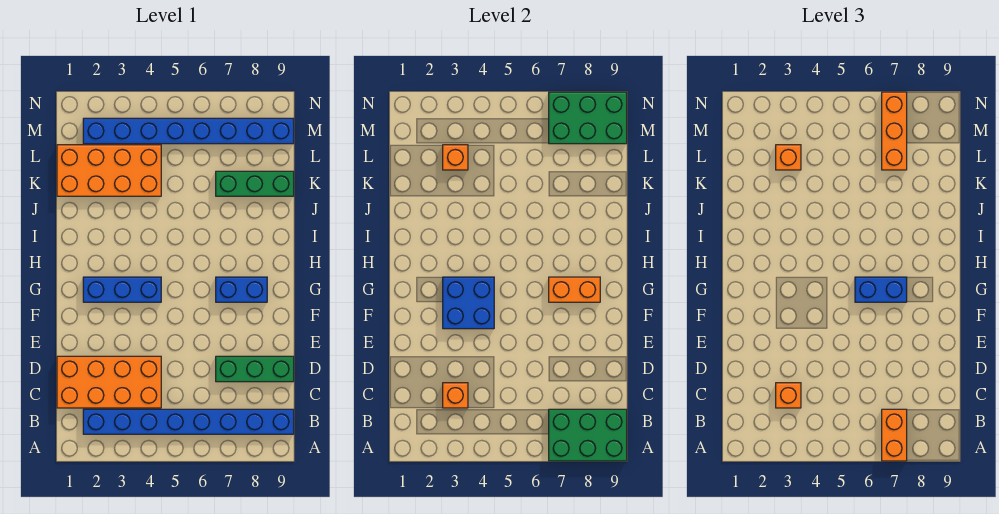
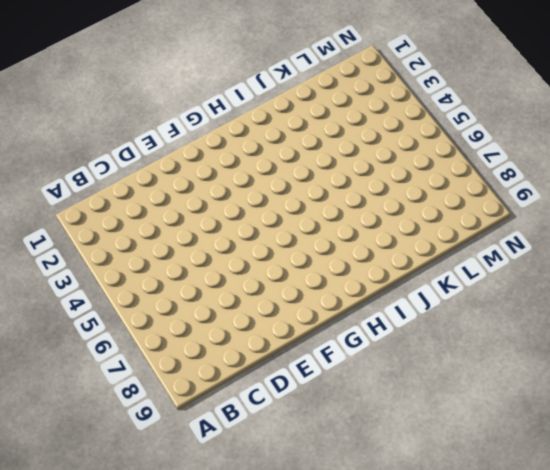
none -> blue 1x8 brick [83,409,294,434]
none -> orange 2x4 brick [57,356,161,408]
none -> green 1x3 brick [216,356,294,382]

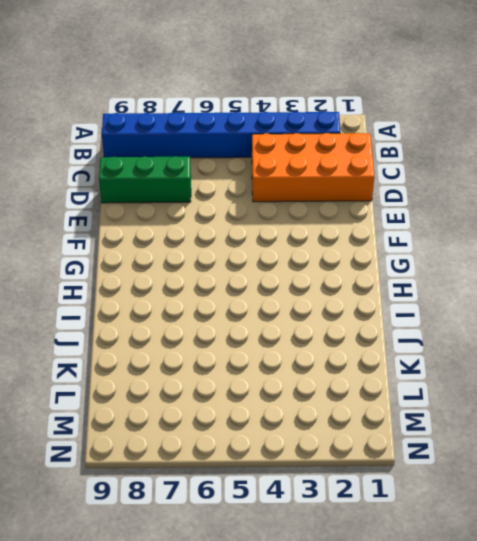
none -> blue 1x3 brick [83,277,161,302]
none -> blue 1x2 brick [216,277,267,302]
none -> orange 2x4 brick [57,145,161,196]

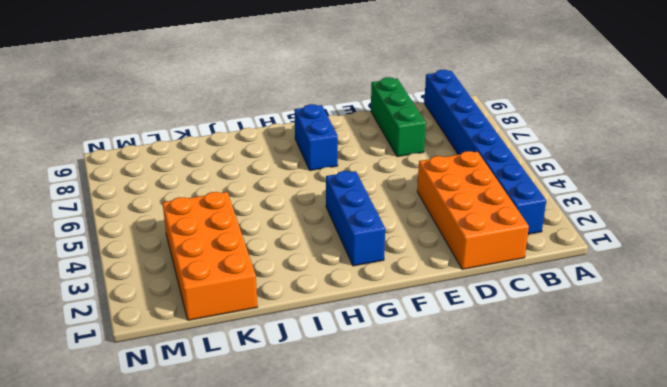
none -> green 1x3 brick [216,171,294,196]
none -> blue 1x8 brick [83,118,294,144]
none -> green 2x3 brick [549,409,627,461]

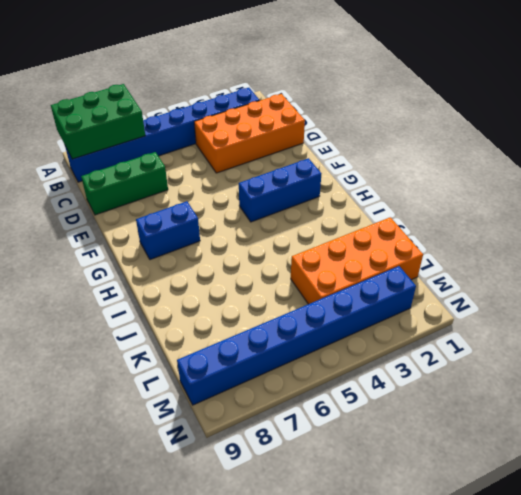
none -> green 1x3 brick [216,171,294,196]
none -> orange 1x1 brick [443,383,468,408]
none -> blue 2x2 brick [443,277,494,329]

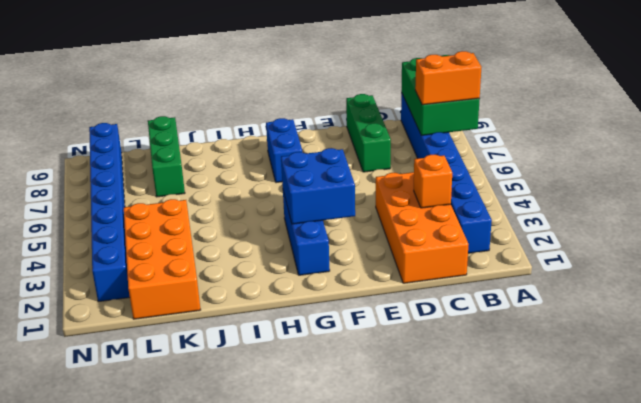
none -> orange 1x2 brick [549,277,600,302]
none -> orange 1x1 brick [443,145,468,170]
none -> green 2x3 brick [549,92,627,144]

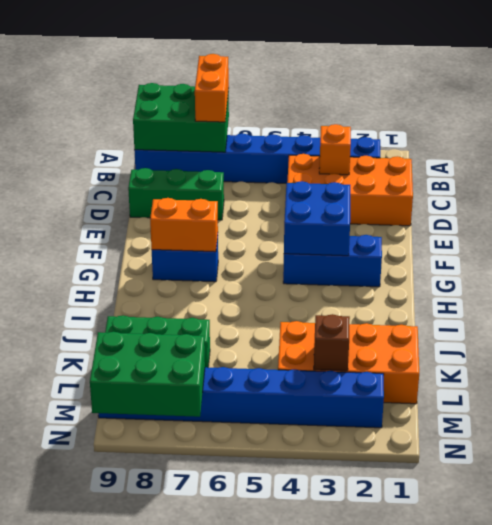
brown 1x1 brick [314,314,350,371] -> orange 1x1 brick [443,145,468,170]
none -> orange 1x1 brick [776,383,801,408]
none -> blue 1x2 brick [855,277,907,302]
none -> orange 1x1 brick [776,145,801,170]

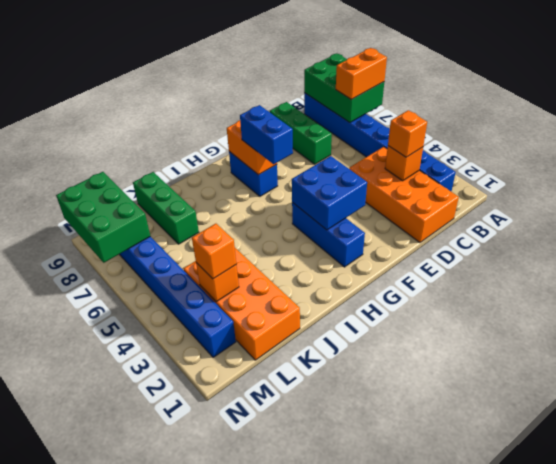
none -> orange 1x3 brick [882,92,907,170]

